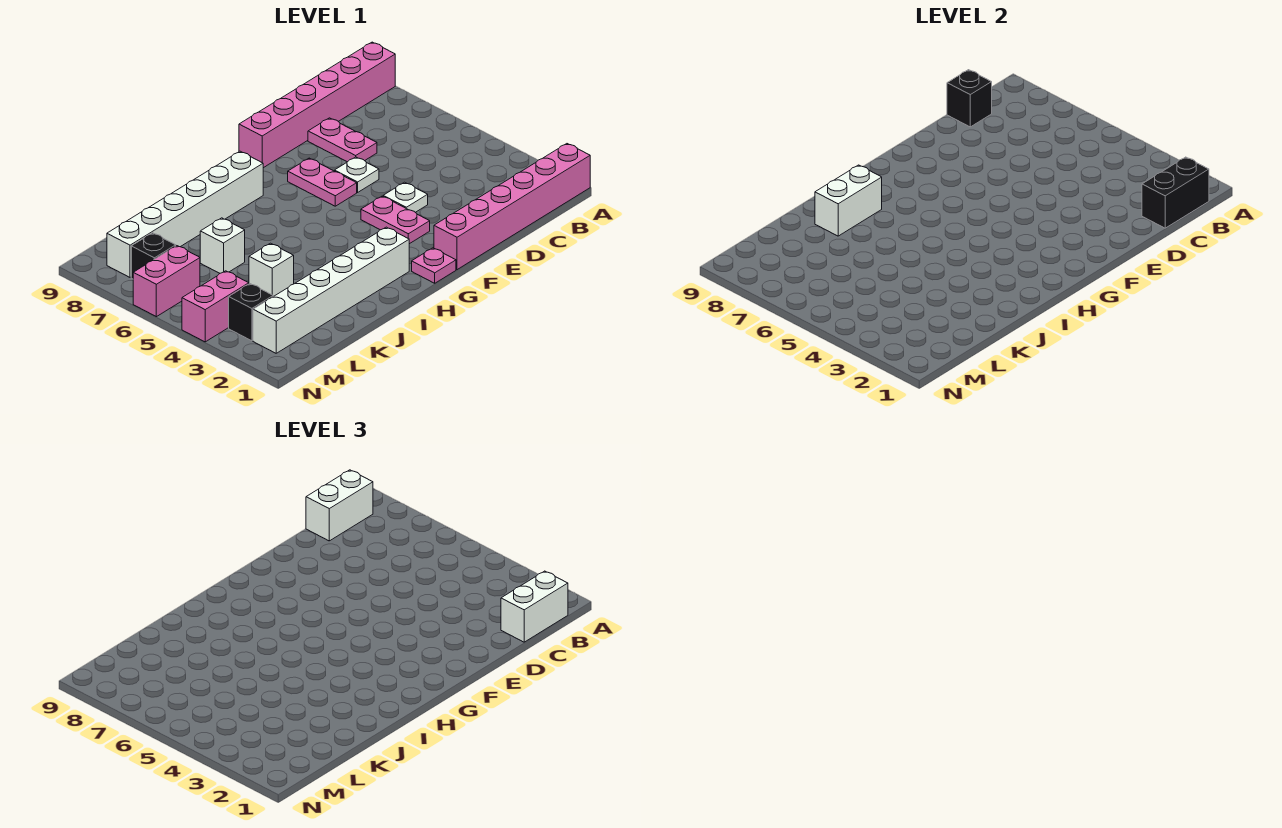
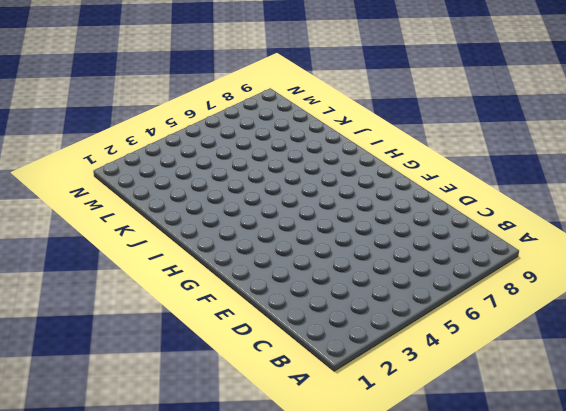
none -> pink 1x6 brick [434,144,590,270]
none -> pink 1x6 brick [239,42,395,168]
none -> pink 1x2 plate [308,118,377,162]

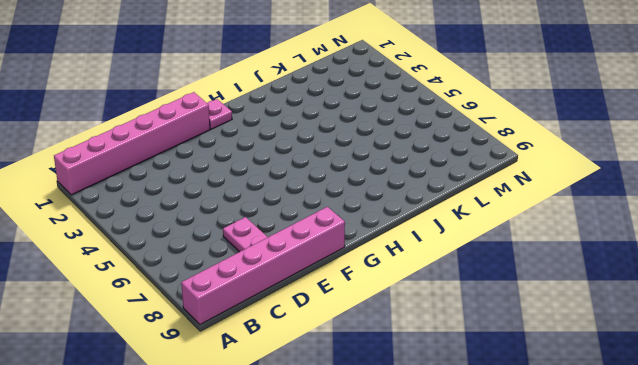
none -> white 1x1 plate [383,182,428,212]
none -> white 1x1 plate [335,157,379,192]
none -> pink 1x2 plate [361,196,430,244]

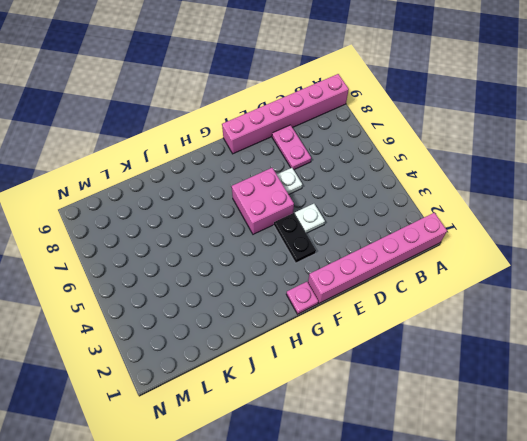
black 1x2 plate [274,213,316,263] -> pink 1x2 plate [361,196,430,244]
pink 2x2 brick [232,168,294,234] -> pink 1x2 plate [288,158,357,206]
none -> white 1x6 brick [253,227,409,353]
none -> white 1x6 brick [107,151,263,277]
none -> white 1x1 brick [249,243,294,296]

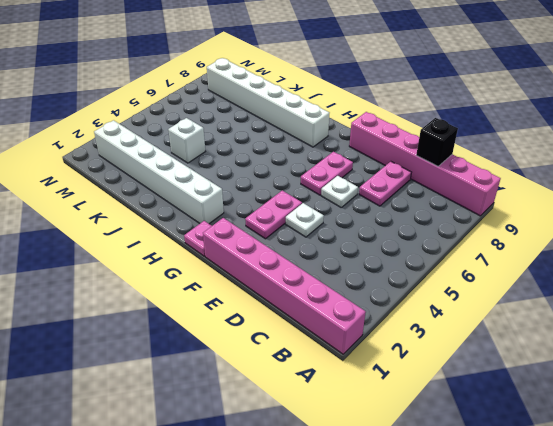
none -> white 1x1 brick [200,218,245,273]
none -> black 1x1 brick [229,284,273,341]
none -> pink 1x2 brick [182,271,249,342]

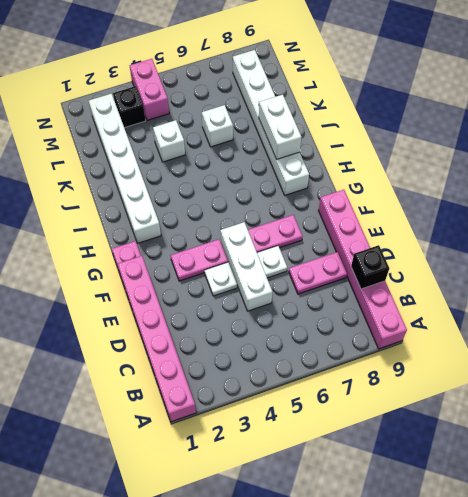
white 1x3 brick [220,222,272,311] -> none
none -> pink 1x2 brick [133,246,200,317]
none -> black 1x1 brick [131,233,176,279]
none -> black 1x2 brick [1142,157,1209,228]

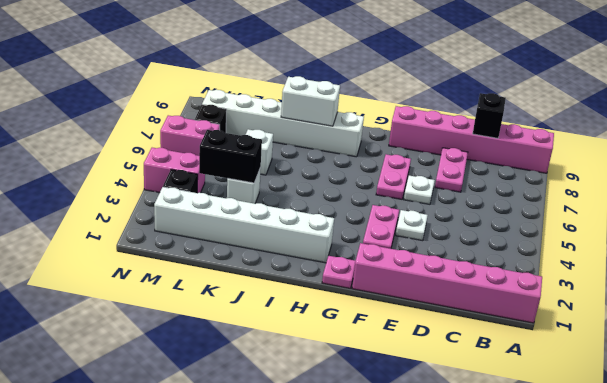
black 1x2 brick [199,130,262,183] -> black 1x2 brick moved to [1142,157,1209,228]
none -> white 1x2 brick [501,571,568,642]
none -> white 1x2 brick [306,470,373,541]

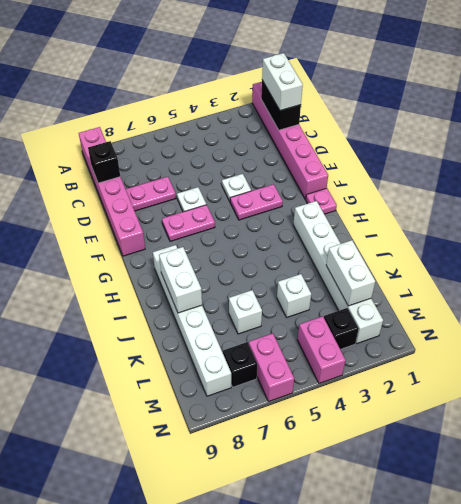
white 1x2 brick [326,240,375,306] -> white 1x2 brick moved to [306,470,373,541]

